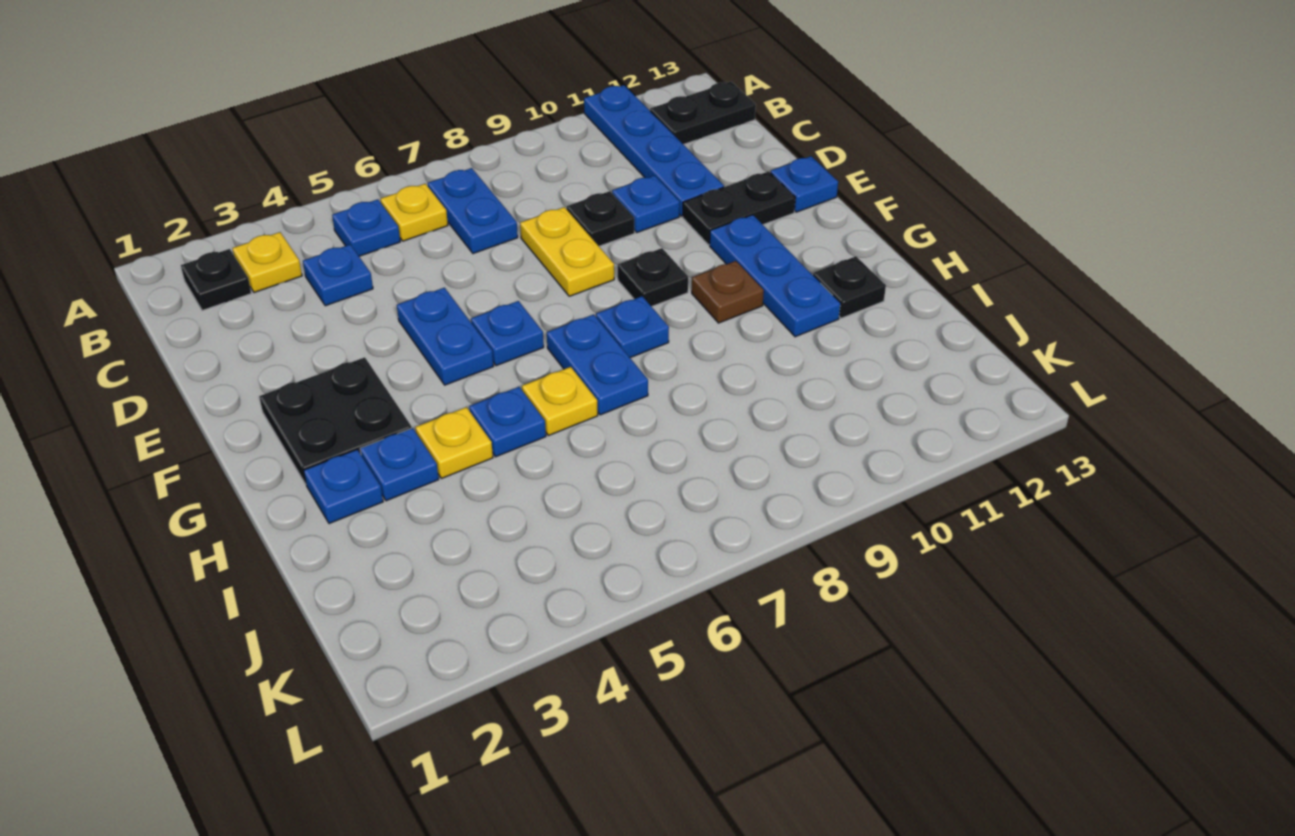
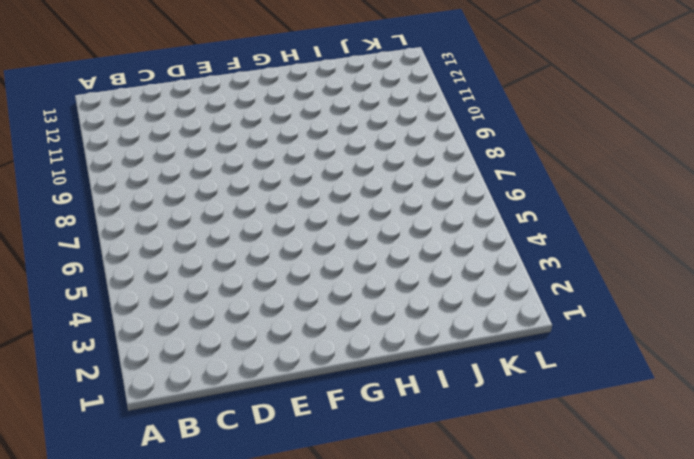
none -> blue 1x4 plate [584,85,724,216]
none -> black 1x1 plate [181,249,251,310]
none -> yellow 1x1 plate [232,232,302,293]

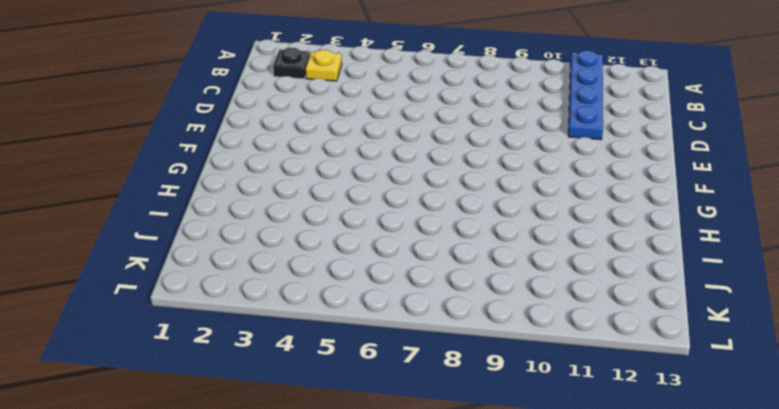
none -> blue 1x1 plate [332,199,400,256]
none -> yellow 1x1 plate [380,184,448,241]
none -> blue 1x2 plate [428,168,518,254]

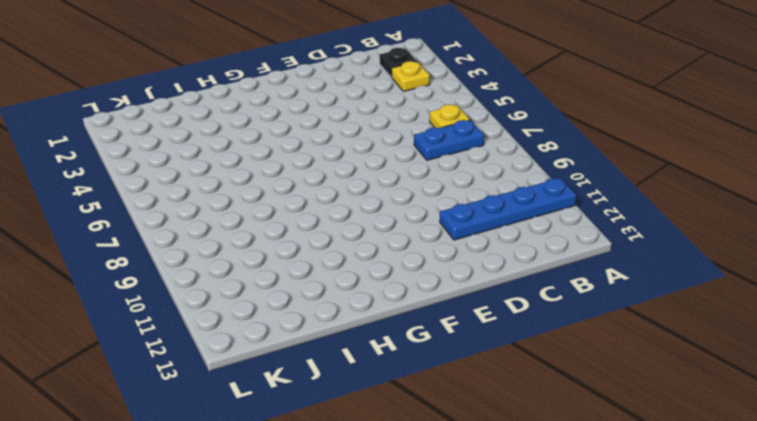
none -> blue 1x1 plate [332,199,400,256]
none -> black 1x2 plate [650,82,756,144]
none -> blue 1x1 plate [303,245,373,306]

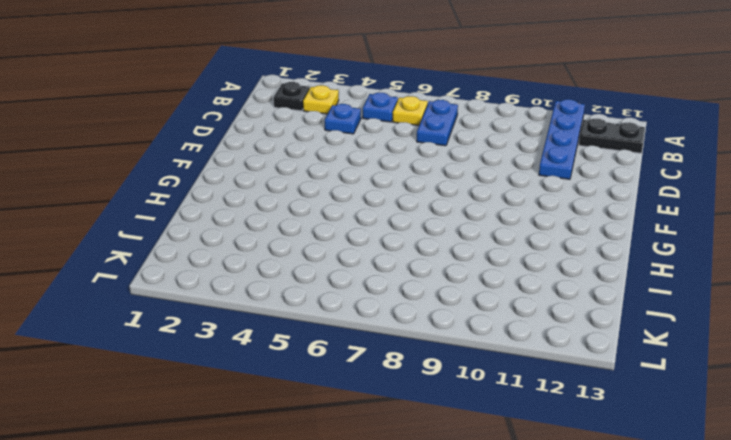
none -> yellow 1x2 plate [520,207,614,296]
none -> black 1x1 plate [567,191,635,246]
none -> blue 1x1 plate [612,175,680,232]

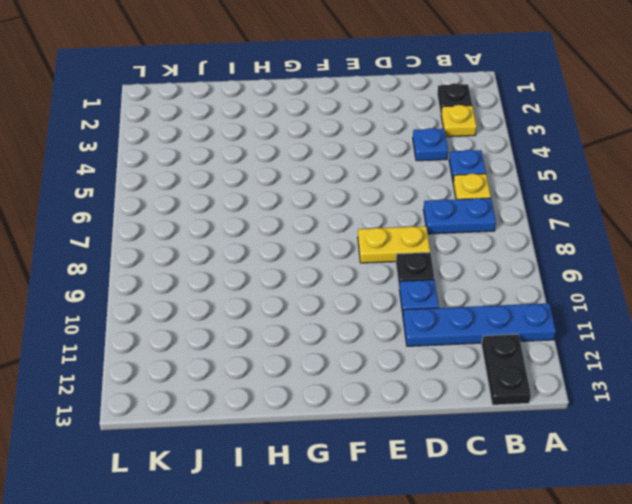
none -> blue 1x2 plate [397,288,494,385]
none -> black 1x2 plate [683,171,795,245]
none -> blue 1x1 plate [771,156,838,212]

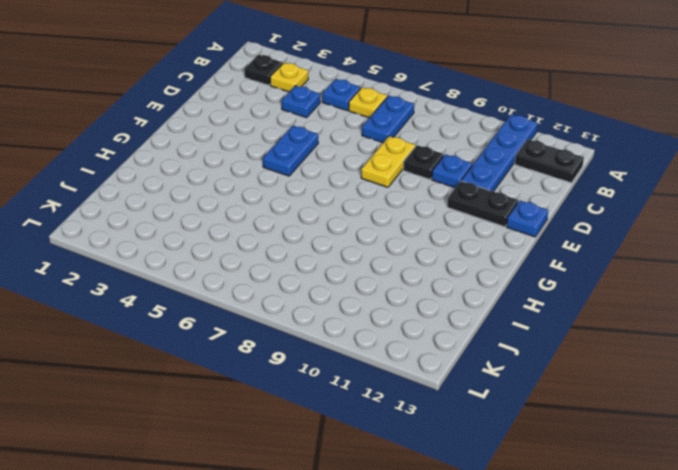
none -> black 2x2 plate [259,357,412,484]
none -> blue 1x1 plate [471,301,544,366]
none -> black 1x1 plate [618,248,688,307]

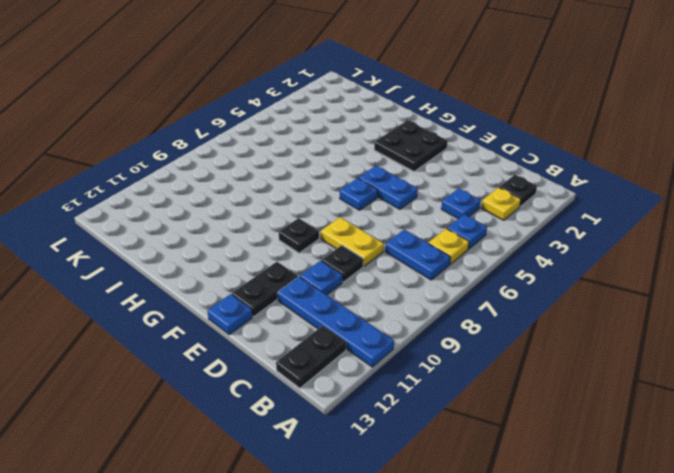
none -> blue 1x3 plate [710,215,840,337]
none -> blue 1x2 plate [547,314,648,415]
none -> blue 1x1 plate [596,296,669,358]

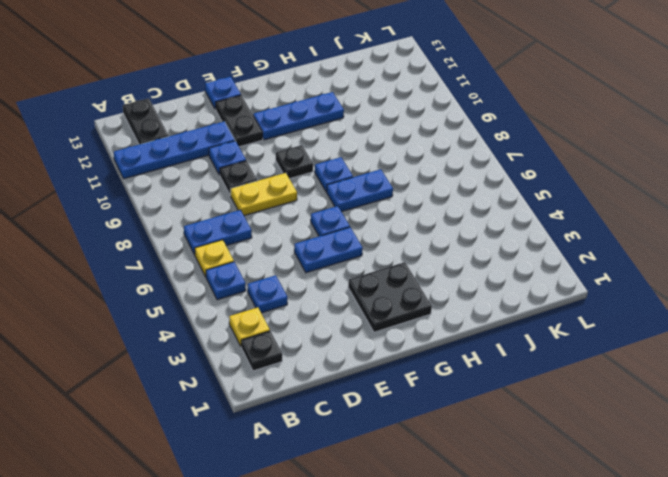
none -> brown 1x1 plate [692,261,764,323]
none -> blue 1x1 plate [304,450,383,524]
none -> blue 1x1 plate [360,428,439,501]

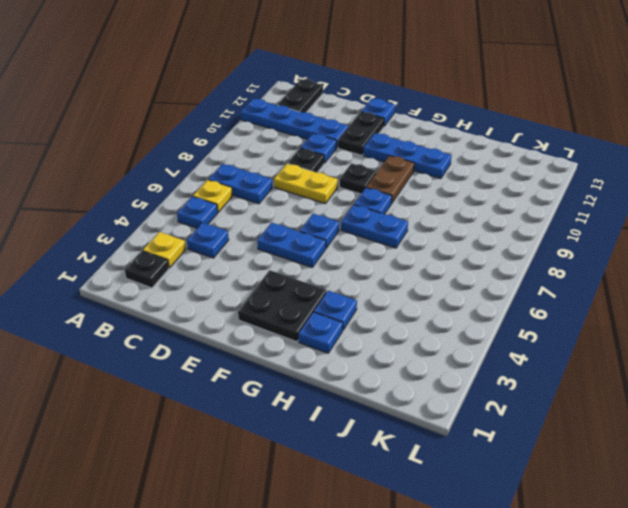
brown 1x2 plate [366,156,414,203] -> brown 1x1 plate [692,261,764,323]
none -> yellow 1x1 plate [415,407,493,479]
none -> blue 1x1 plate [469,387,546,457]
none -> yellow 1x1 plate [522,367,598,436]

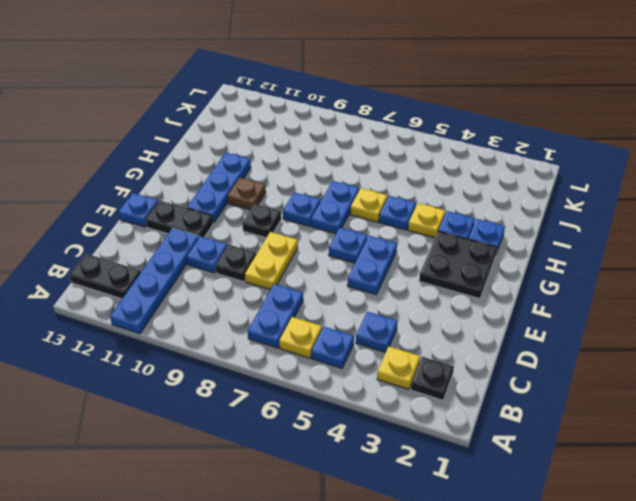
none -> black 1x1 plate [813,256,886,318]

